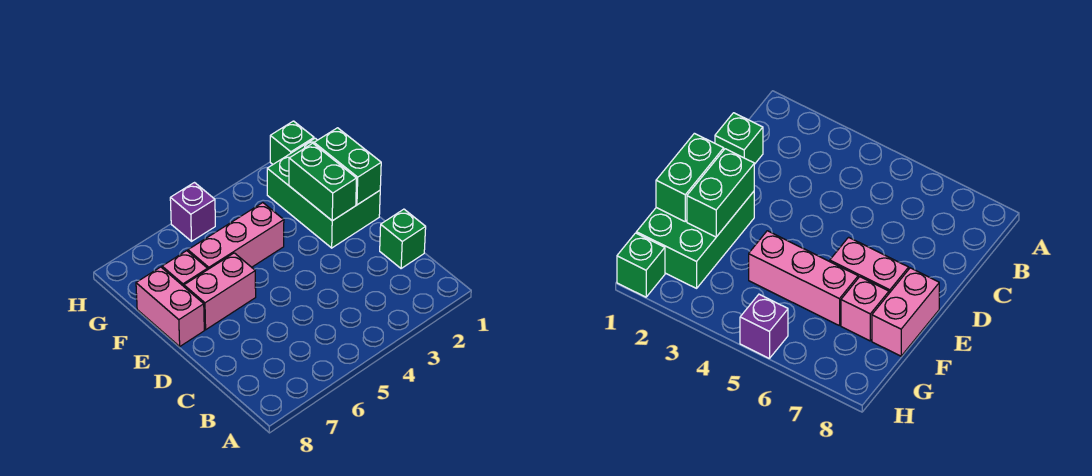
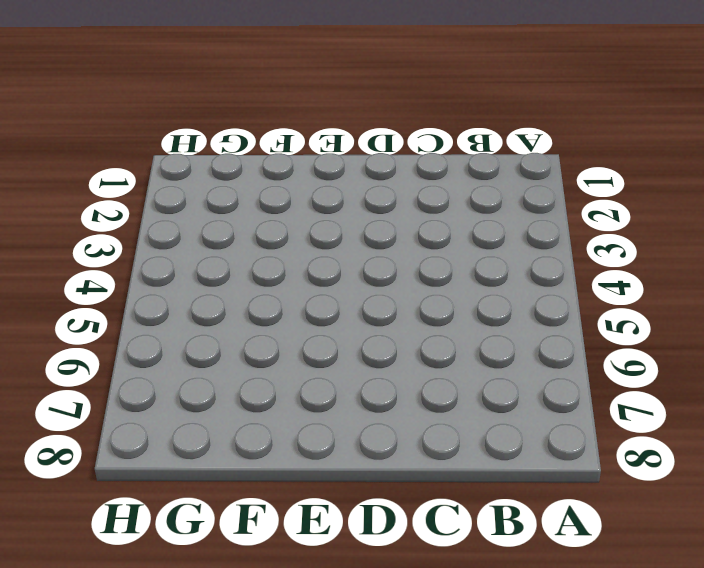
none -> green 1x1 brick [380,209,426,269]
none -> green 2x3 brick [267,138,380,248]

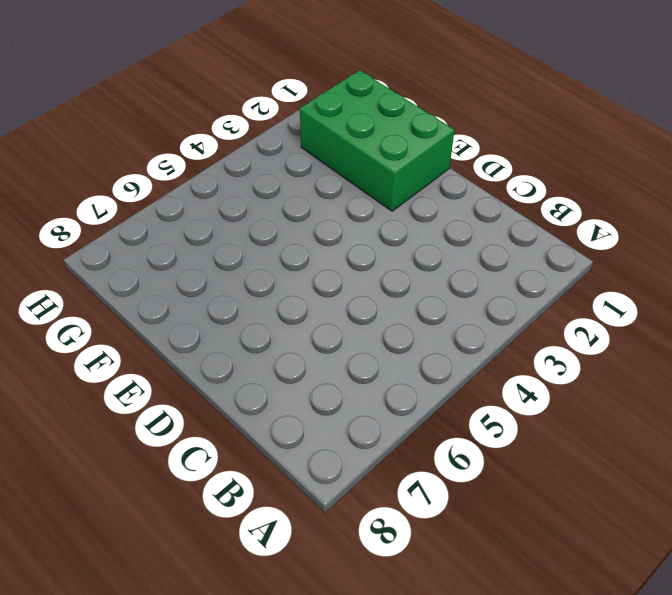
none -> green 1x1 brick [380,209,426,269]
none -> pink 1x2 brick [184,253,256,330]

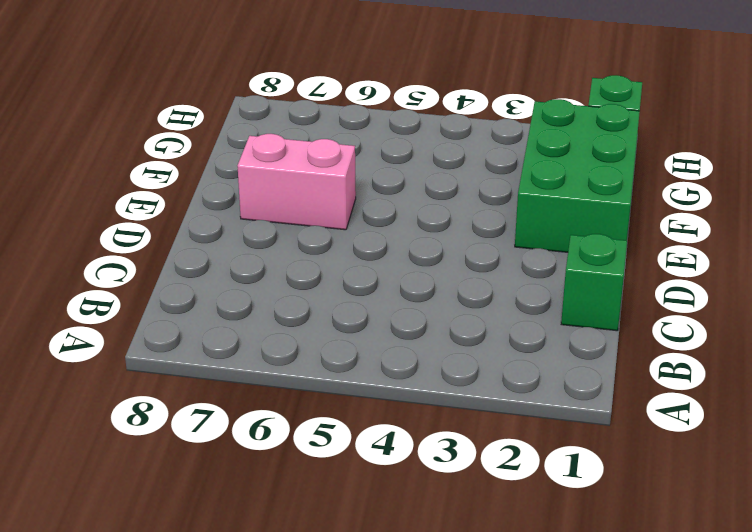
none -> pink 1x2 brick [136,267,204,346]
none -> pink 1x3 brick [188,203,284,269]

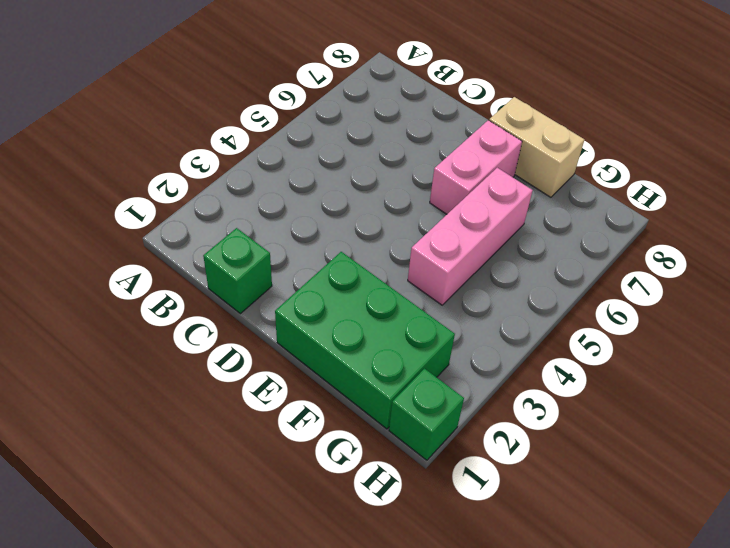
tan 1x2 brick [489,97,585,197] -> pink 1x2 brick [136,267,204,346]
none -> pink 1x1 brick [162,251,208,286]
none -> purple 1x1 brick [170,183,215,241]

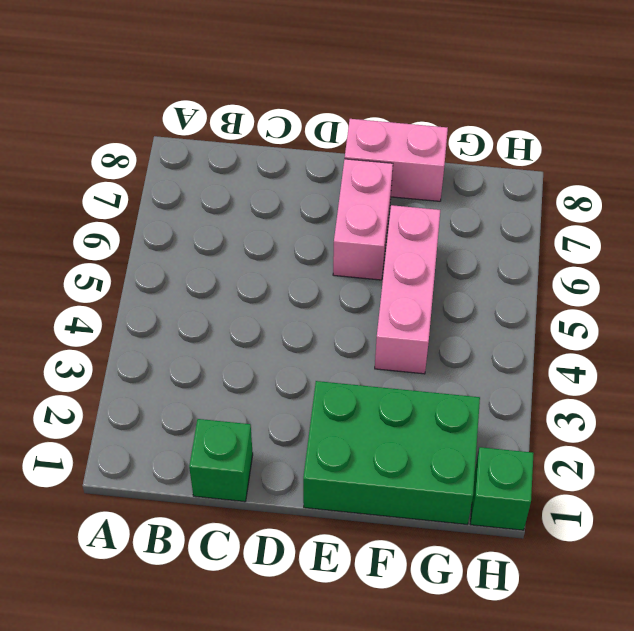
none -> pink 1x1 brick [162,251,208,286]
none -> purple 1x1 brick [170,183,215,241]

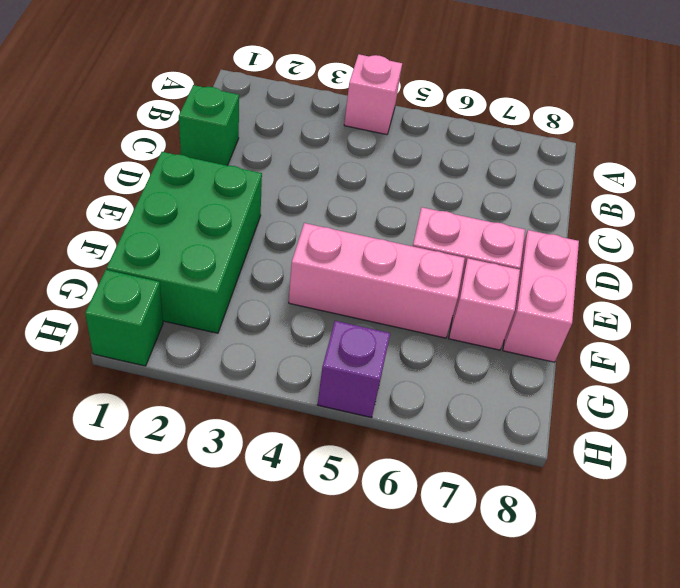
pink 1x1 brick [344,54,402,135] -> none
none -> green 1x2 brick [314,128,381,205]
none -> green 1x2 brick [289,143,357,221]

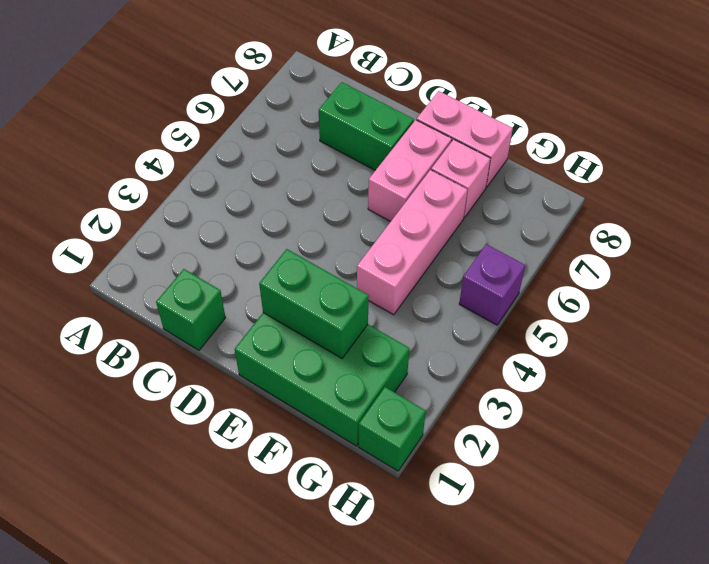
green 1x2 brick [319,82,414,170] -> green 1x2 brick moved to [314,128,381,205]

